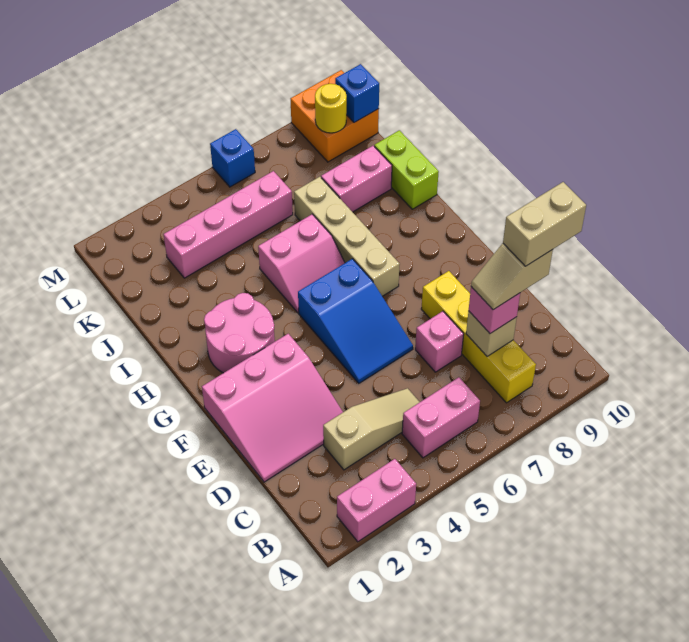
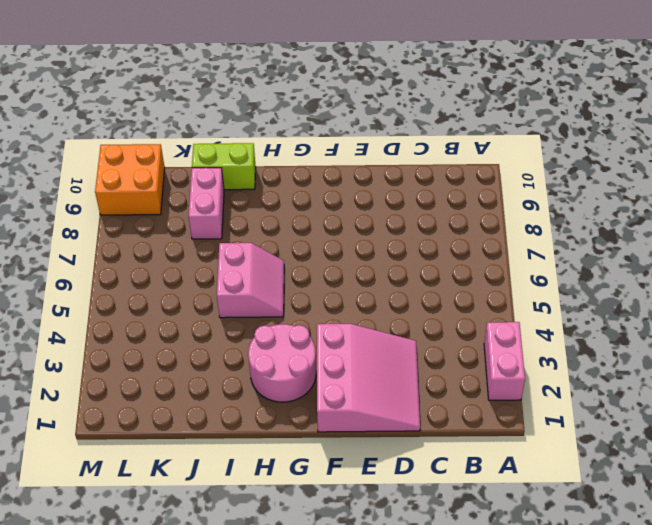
none -> pink 1x2 brick [402,377,480,458]
none -> yellow 1x4 brick [421,271,536,403]
none -> tan 1x3 slope [323,388,419,470]

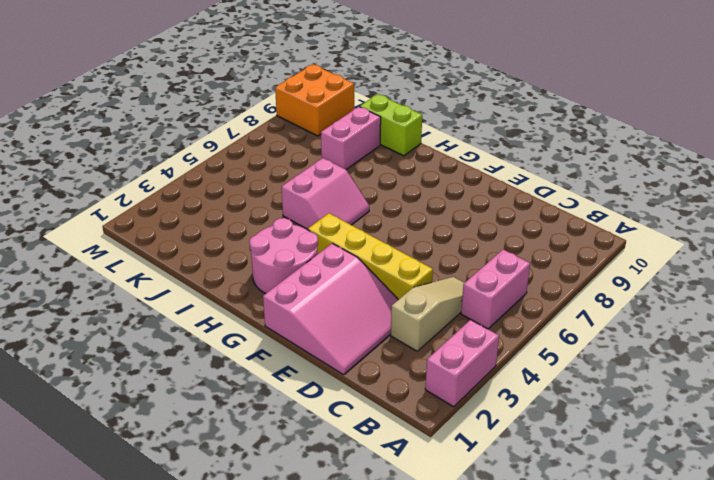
yellow 1x4 brick [308,213,433,300] -> yellow 1x4 brick moved to [421,271,536,403]
none -> pink 1x1 brick [415,311,464,372]
none -> blue 2x3 slope [298,259,413,383]
none -> tan 1x4 brick [294,177,400,296]

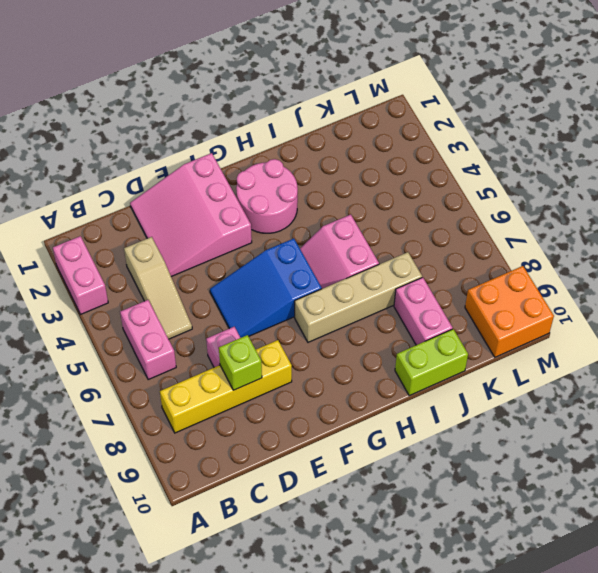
lime 1x1 brick [219,335,262,390] -> none
none -> pink 1x4 brick [164,171,293,278]
none -> blue 1x1 brick [210,129,255,187]
none -> tan 1x1 brick [466,311,517,356]

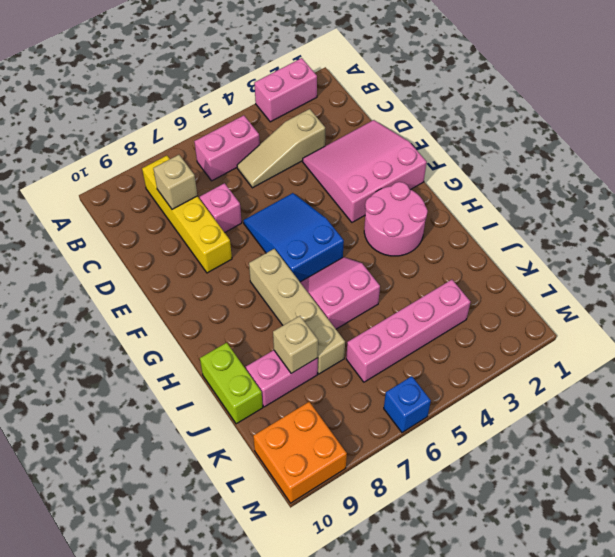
tan 1x1 brick [273,316,318,373] -> none
none -> yellow 1x1 round brick [315,84,347,133]
none -> blue 1x1 brick [335,64,379,123]
none -> pink 1x1 brick [469,287,520,334]

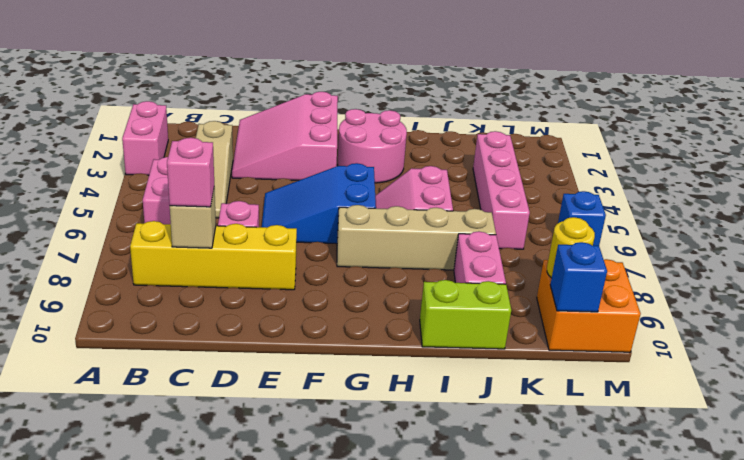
none -> tan 1x2 slope [471,243,553,310]
none -> tan 1x2 brick [503,182,586,266]

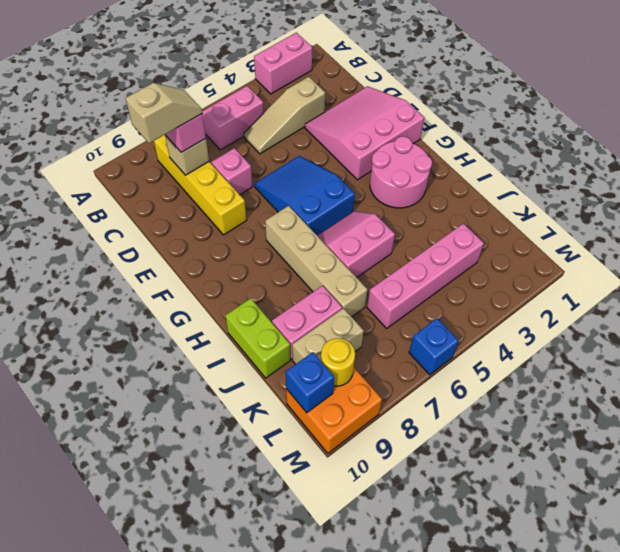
tan 1x2 brick [292,308,364,364] -> tan 1x2 brick moved to [503,182,586,266]

